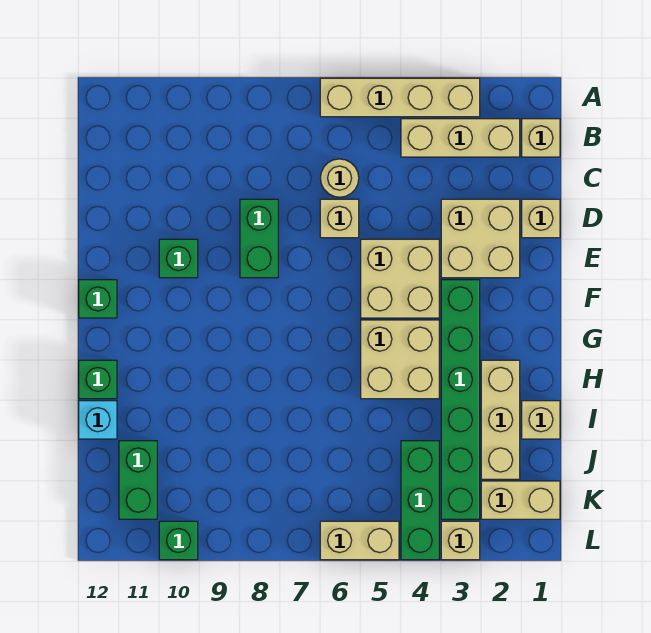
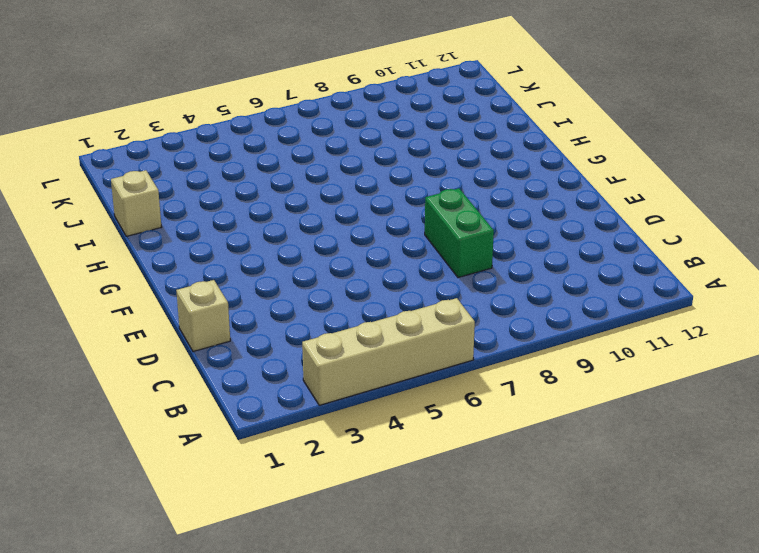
none -> tan 1x1 brick [522,119,560,157]
none -> tan 1x3 brick [401,119,520,157]
none -> tan 1x1 round brick [320,159,359,197]

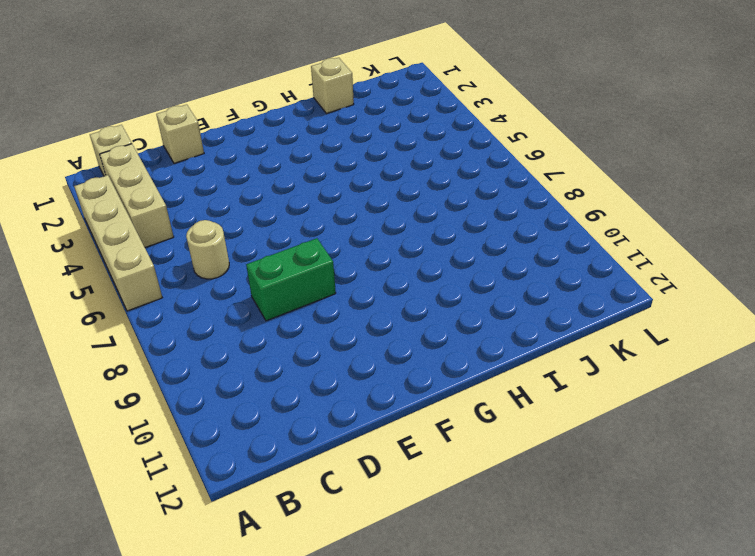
none -> tan 2x2 brick [441,199,520,278]
none -> tan 1x1 brick [320,199,359,238]
none -> tan 2x2 brick [361,239,439,318]

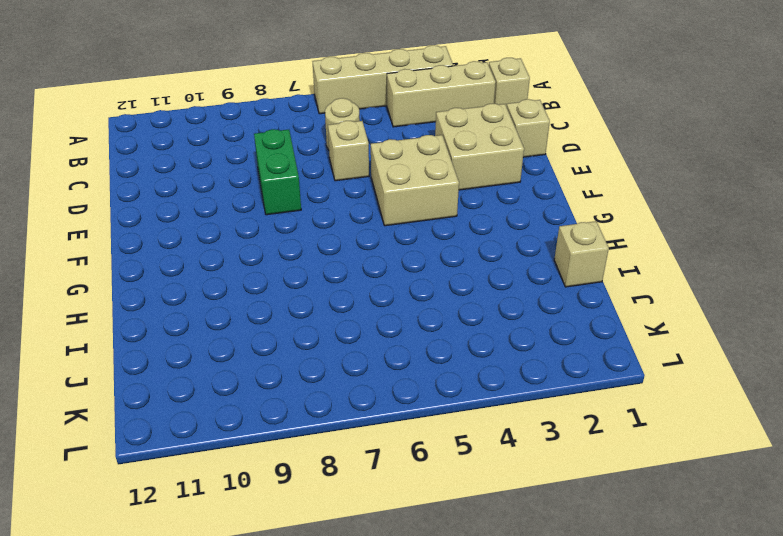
none -> green 1x1 brick [159,239,198,278]
none -> green 1x6 brick [441,280,480,519]
none -> green 1x1 brick [79,280,117,318]

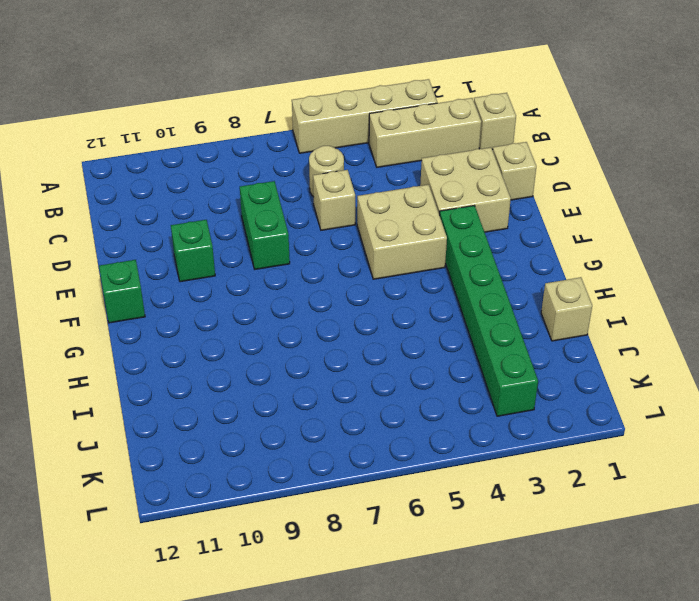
none -> tan 2x2 brick [361,320,439,399]
none -> tan 1x3 brick [481,360,520,479]
none -> green 1x1 brick [79,360,117,399]

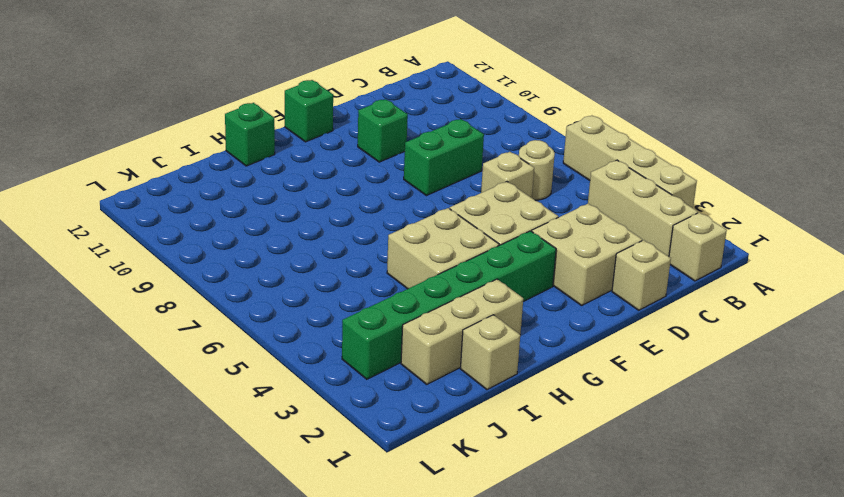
none -> cyan 1x1 brick [79,401,117,439]
none -> green 1x3 brick [401,441,439,560]
none -> green 1x2 brick [119,441,157,519]

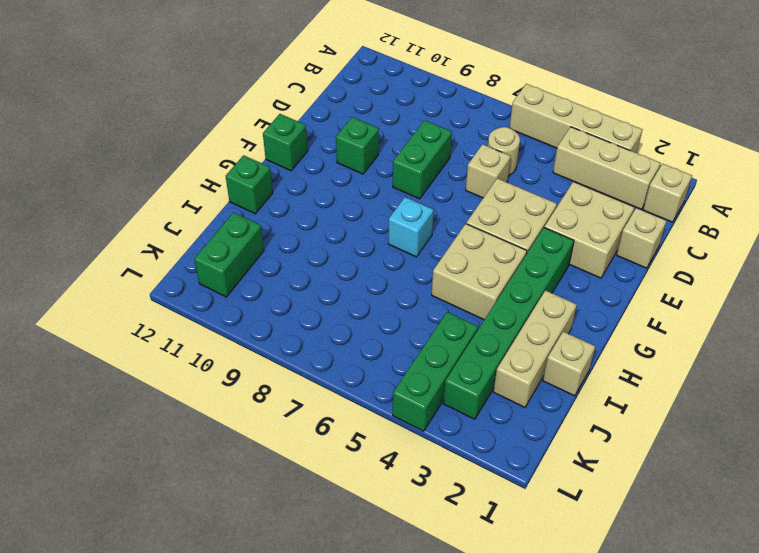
cyan 1x1 brick [388,197,434,257] -> cyan 1x1 brick moved to [79,401,117,439]
none -> tan 1x2 brick [481,481,560,519]
none -> tan 1x1 brick [441,521,480,560]
none -> tan 1x2 brick [320,521,399,560]

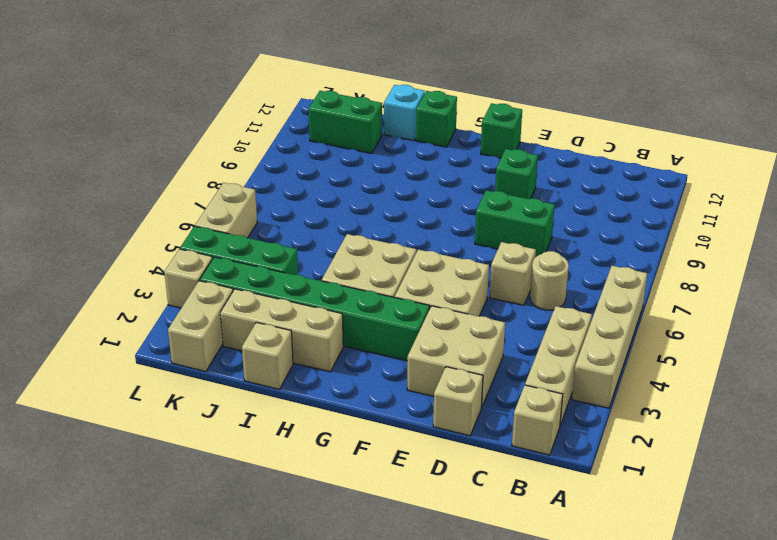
none -> green 1x1 brick [159,521,198,560]

